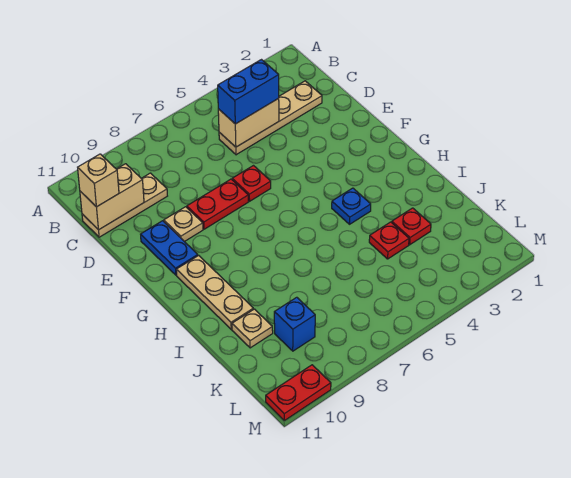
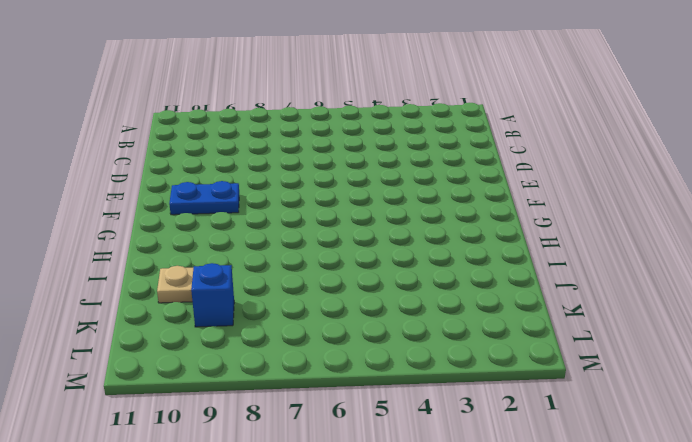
blue 1x2 plate [169,181,239,215] -> blue 1x2 plate turned to [141,221,198,275]
none -> tan 1x4 plate [219,81,322,155]
none -> tan 1x3 plate [82,173,167,237]
none -> red 1x1 plate [232,166,271,201]

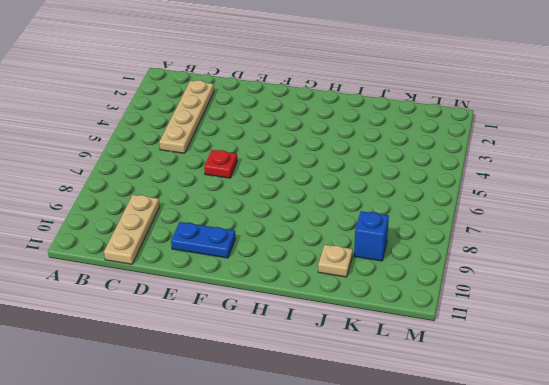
none -> red 1x2 plate [187,179,248,229]
none -> tan 1x1 plate [164,207,203,242]
none -> tan 1x3 plate [176,255,253,329]

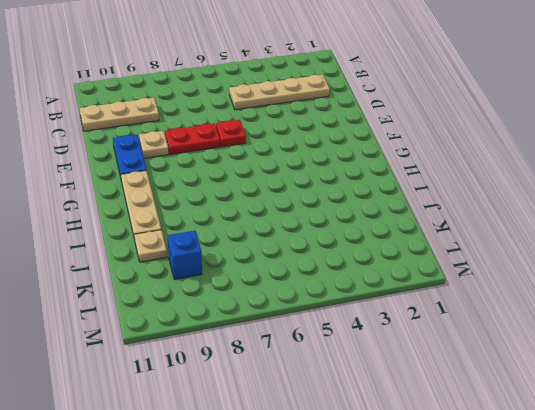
none -> blue 1x1 plate [332,188,371,224]
none -> red 1x1 plate [392,208,431,245]
none -> red 1x1 plate [369,222,409,259]

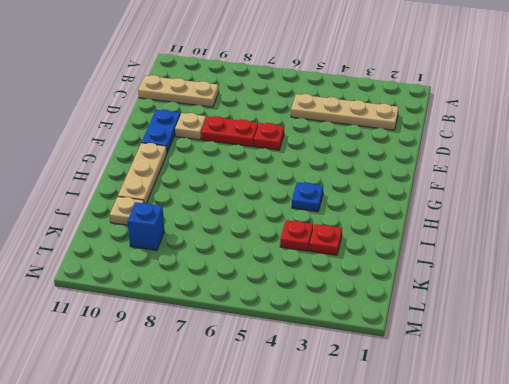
none -> red 1x2 plate [266,365,331,421]
none -> tan 1x2 brick [218,99,279,147]
none -> tan 1x2 brick [80,164,144,230]

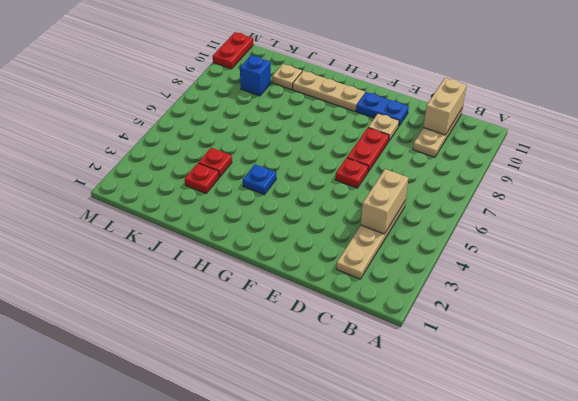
none -> blue 1x2 brick [218,60,279,124]
none -> tan 1x1 brick [78,154,119,207]

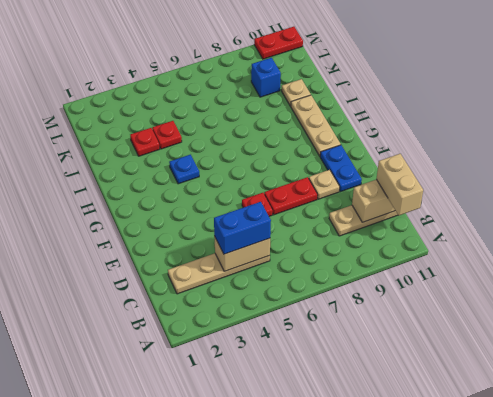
tan 1x2 brick [376,154,423,215] -> tan 1x1 brick [78,154,119,207]

